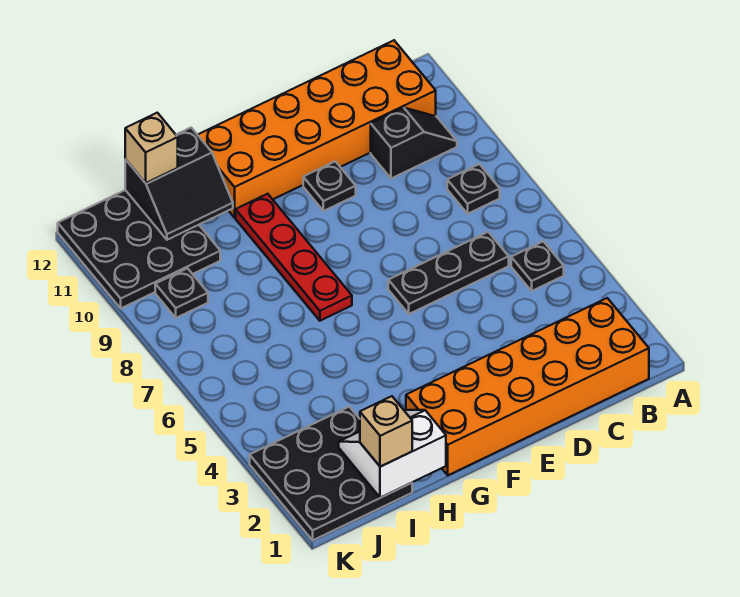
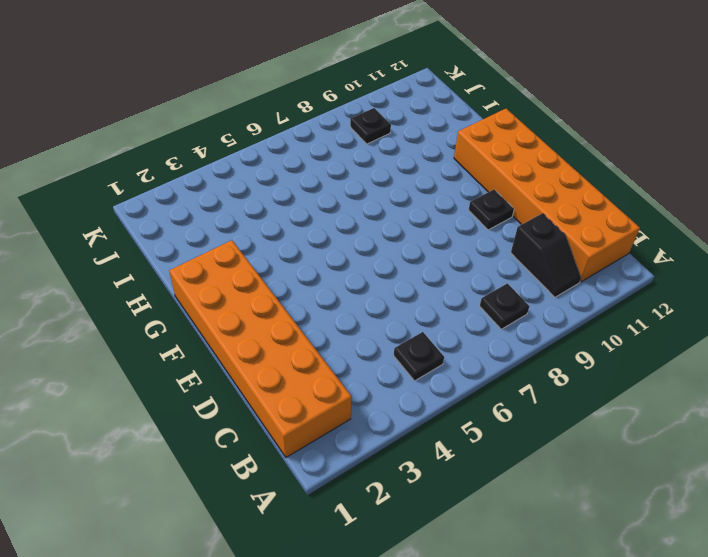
none -> black 1x3 plate [388,232,509,314]
none -> red 1x4 plate [236,194,352,321]
none -> black 3x3 plate [250,407,412,540]

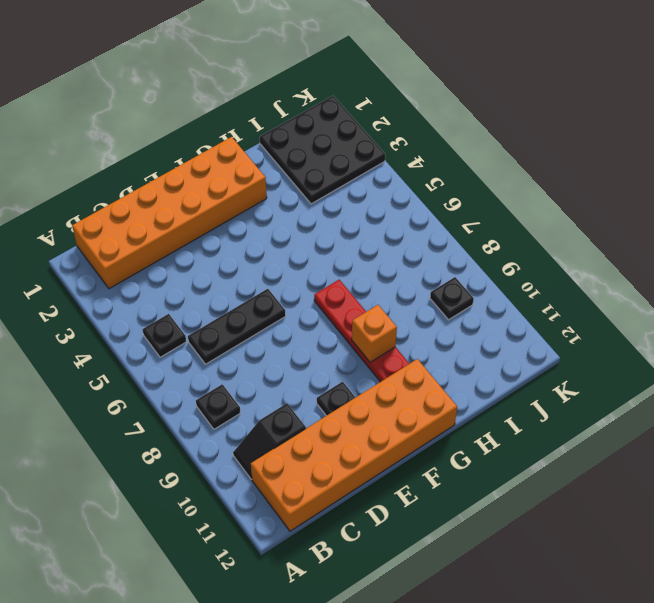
orange 1x1 brick [352,305,397,362] -> none
none -> black 3x3 plate [58,190,220,308]
none -> white 2x2 slope [339,410,446,498]
none -> black 2x2 slope [125,128,233,240]

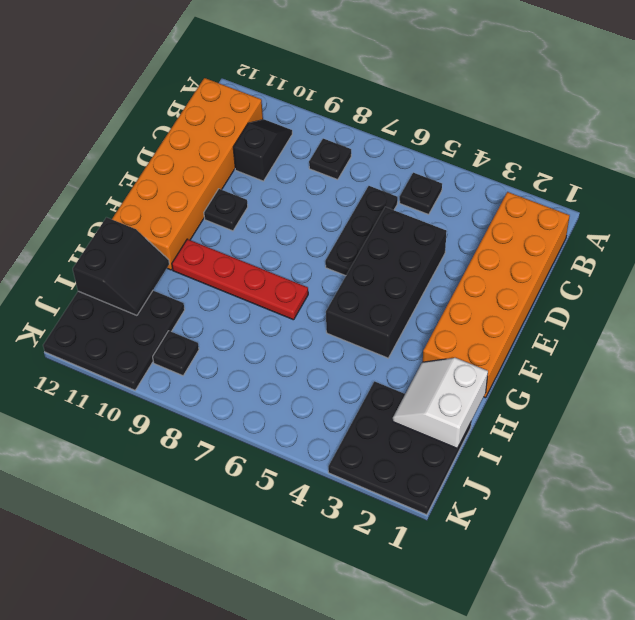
black 2x4 brick [326,207,447,358] -> none
none -> tan 1x1 brick [360,396,412,467]
none -> tan 1x1 brick [125,113,178,183]

